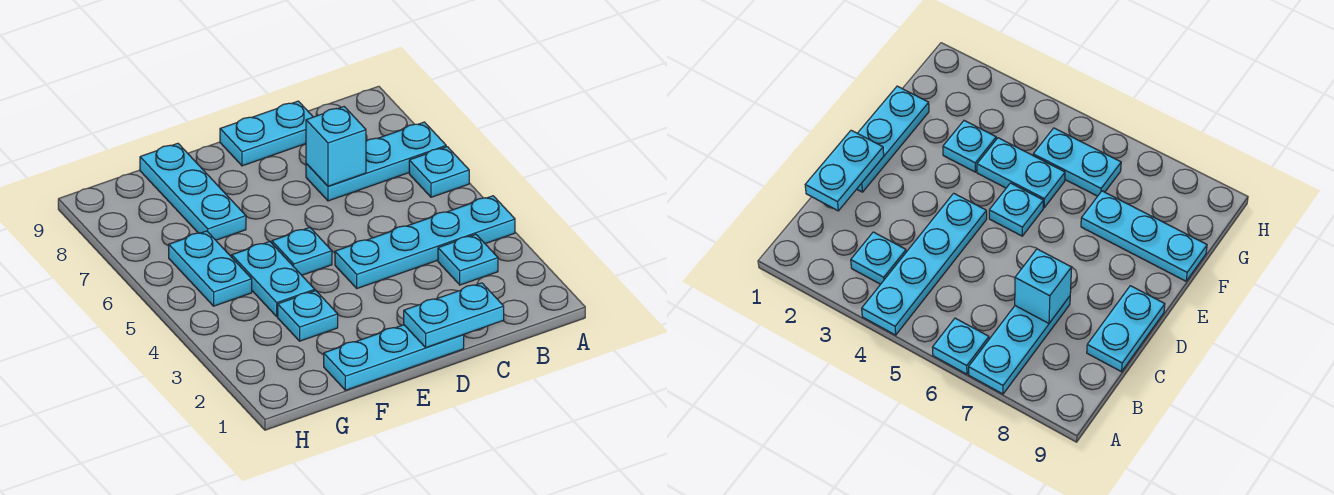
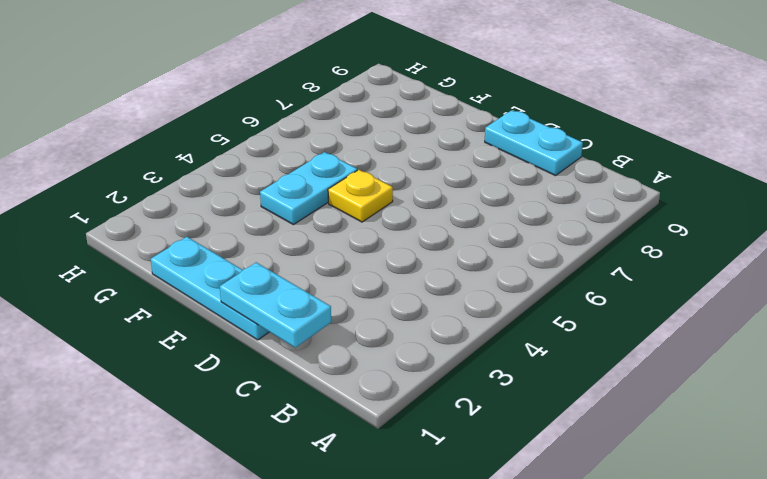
yellow 1x1 plate [328,170,393,222] -> cyan 1x1 plate [272,228,332,275]
none -> cyan 1x4 plate [335,196,515,288]
none -> cyan 1x1 plate [409,147,469,197]
none -> cyan 1x3 plate [306,122,446,201]

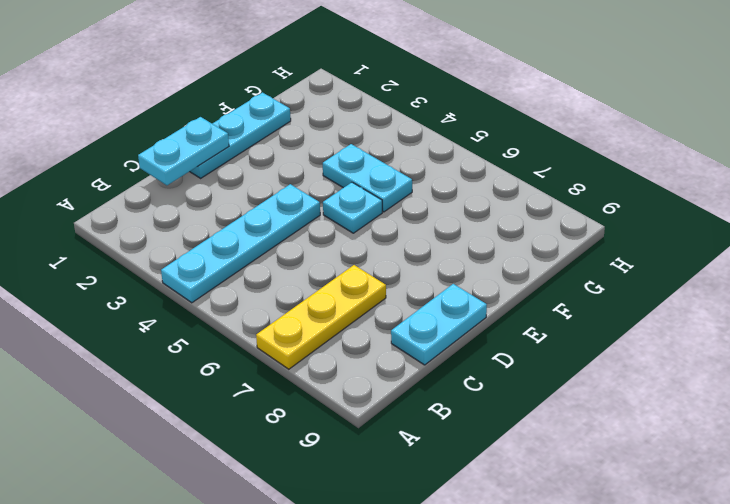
yellow 1x3 plate [256,265,386,369] -> cyan 1x3 plate [306,122,446,201]
none -> cyan 1x1 plate [409,147,469,197]
none -> cyan 1x1 plate [438,234,498,285]
none -> cyan 1x1 plate [278,290,338,341]

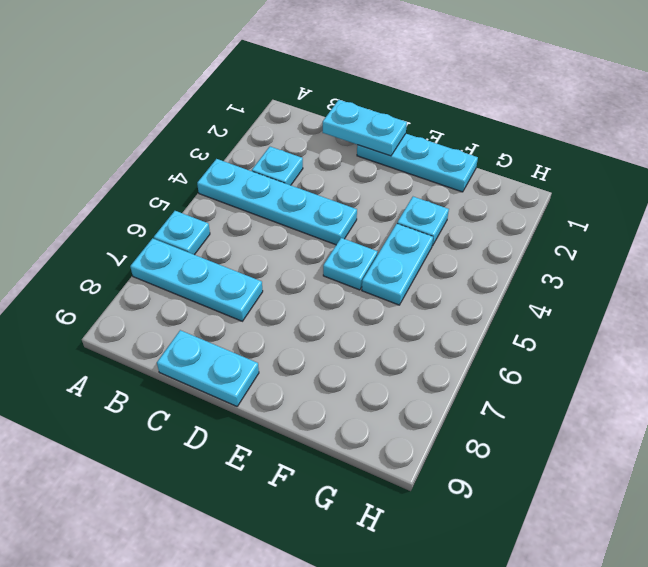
none -> cyan 1x3 plate [140,143,246,240]
none -> cyan 1x2 plate [169,231,252,306]
none -> cyan 1x1 brick [306,107,366,186]

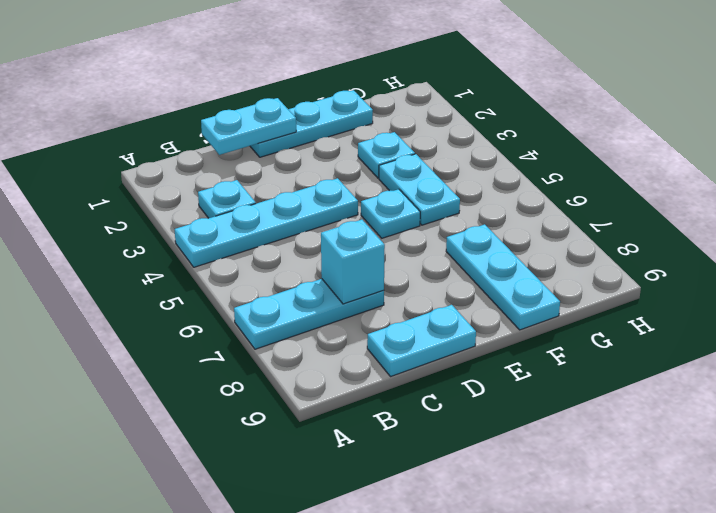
none -> cyan 1x1 plate [409,147,469,197]
none -> cyan 1x2 plate [169,231,252,306]

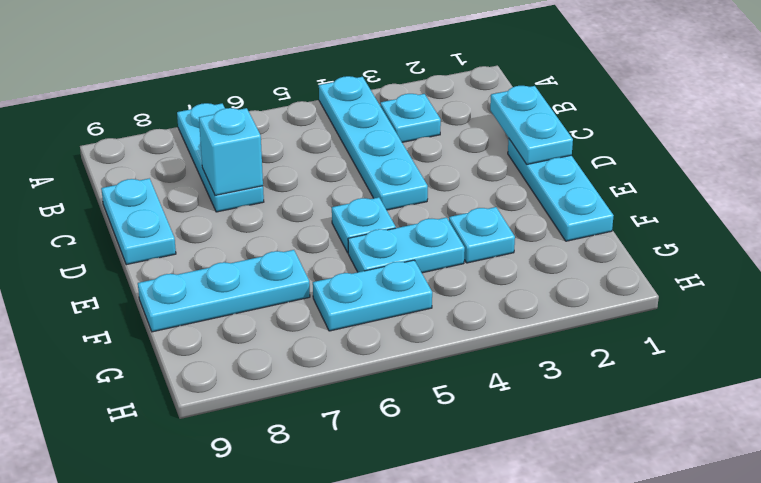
none -> cyan 1x1 plate [409,147,469,197]

